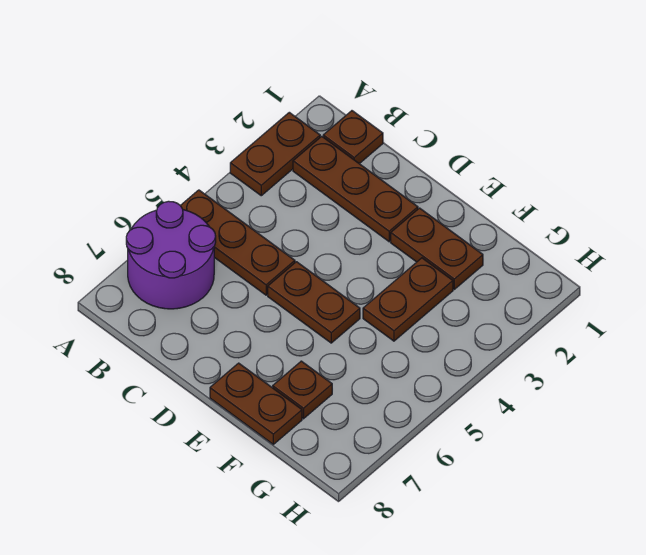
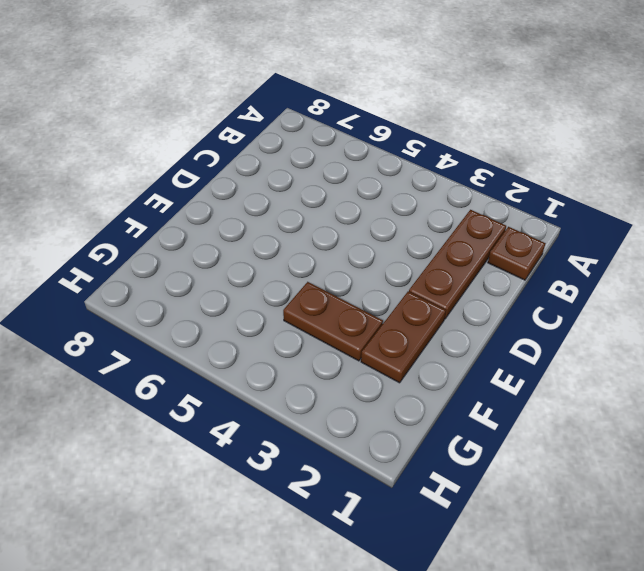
none -> brown 1x2 plate [230,112,320,196]
none -> brown 1x3 plate [180,190,295,295]

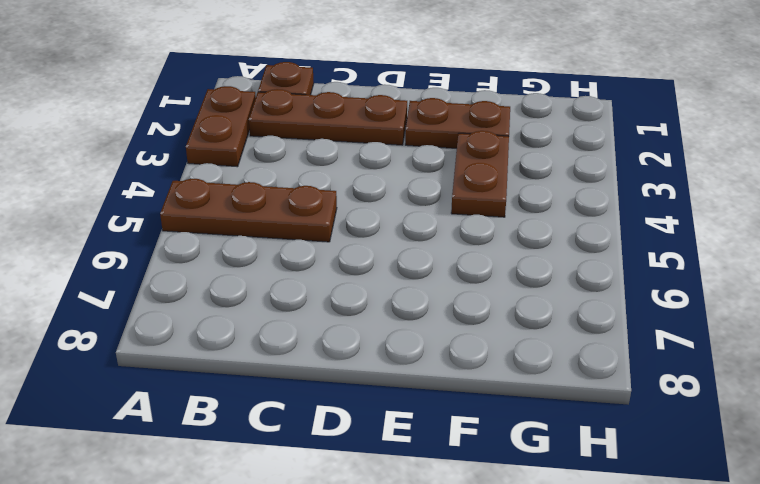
none -> purple 2x2 round brick [126,201,216,309]
none -> brown 1x2 plate [268,262,360,343]

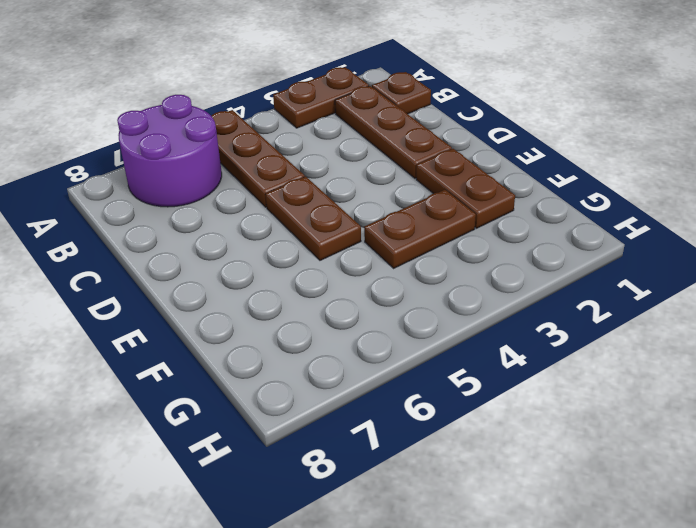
none -> brown 1x2 plate [210,363,302,444]
none -> brown 1x1 plate [273,361,332,419]

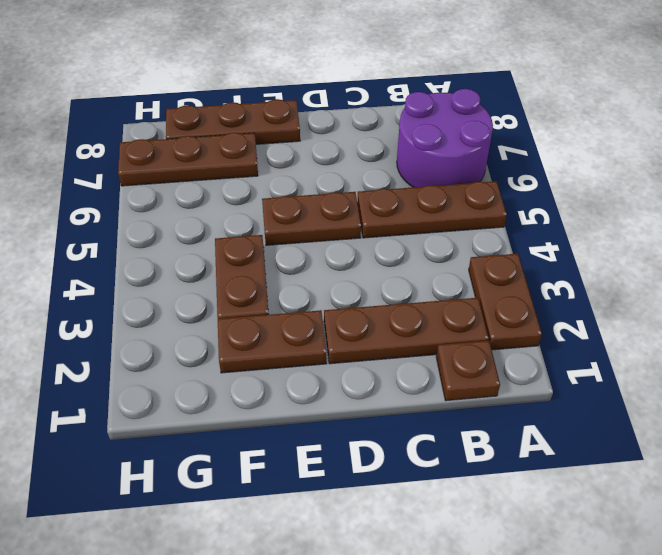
brown 1x3 plate [166,99,300,144] -> brown 1x2 plate [210,363,302,444]
brown 1x3 plate [118,133,258,186] -> brown 1x1 plate [273,361,332,419]

